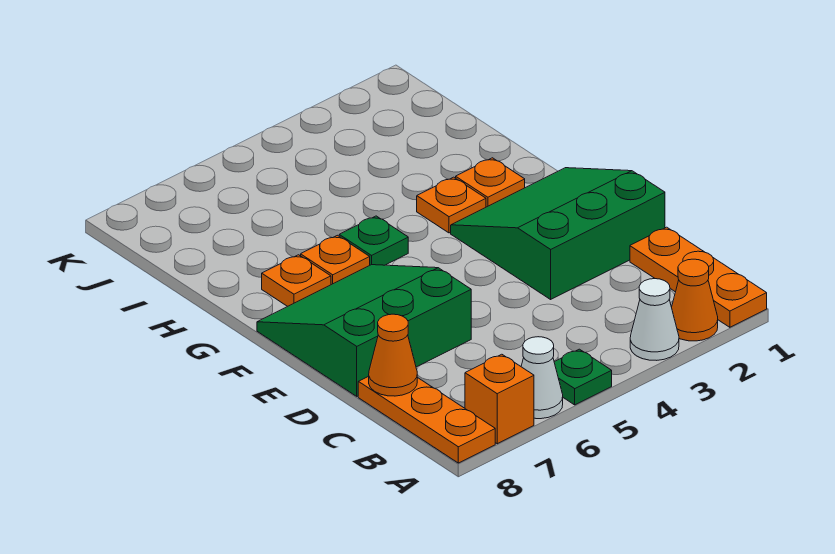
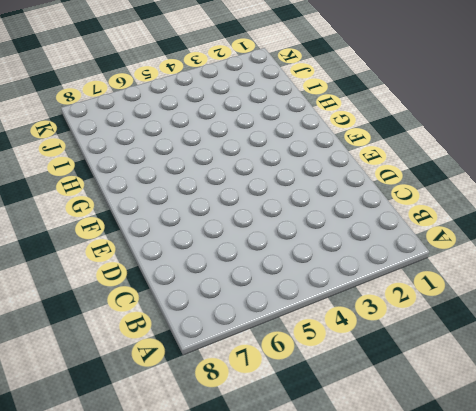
none -> orange 1x3 plate [630,227,767,327]
none -> orange 1x1 cone [672,259,718,341]
none -> white 1x1 cone [630,279,679,360]

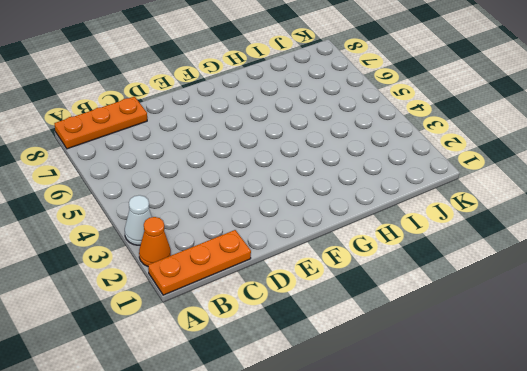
none -> green 1x1 plate [554,349,612,405]
none -> white 1x1 cone [521,337,563,419]
none -> orange 1x1 brick [465,354,534,444]

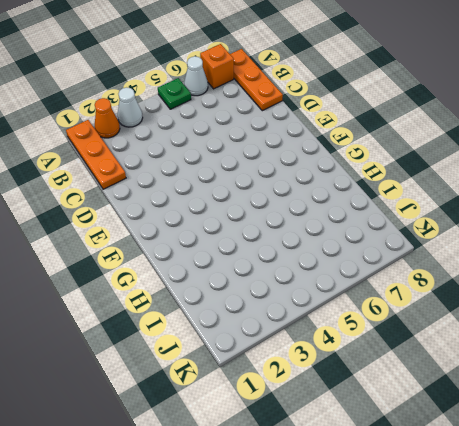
none -> green 3x3 slope [451,168,665,299]
none -> green 3x3 slope [257,265,471,396]
none -> orange 1x1 plate [456,158,525,207]

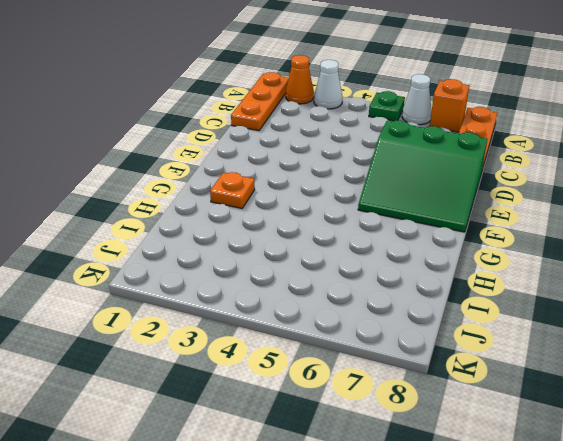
none -> green 3x3 slope [451,168,665,299]
none -> orange 1x1 plate [417,177,486,233]
none -> green 1x1 plate [339,216,408,265]

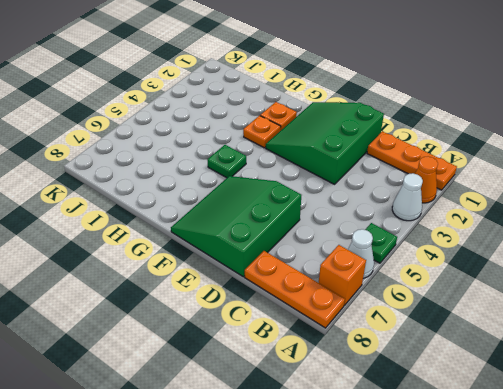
none -> orange 1x1 plate [301,235,370,285]
none -> orange 1x1 plate [262,255,331,306]
none -> orange 1x1 cone [369,314,417,396]

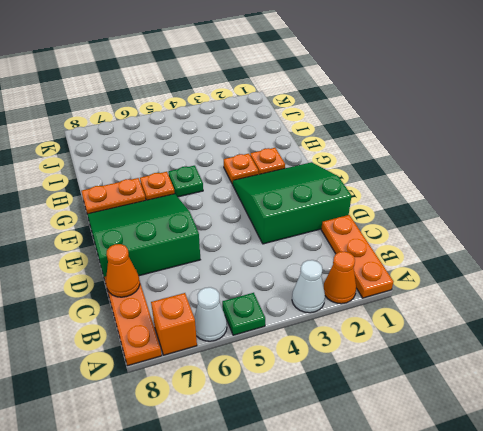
orange 1x2 plate [81,178,146,214] -> orange 1x1 plate [262,255,331,306]

